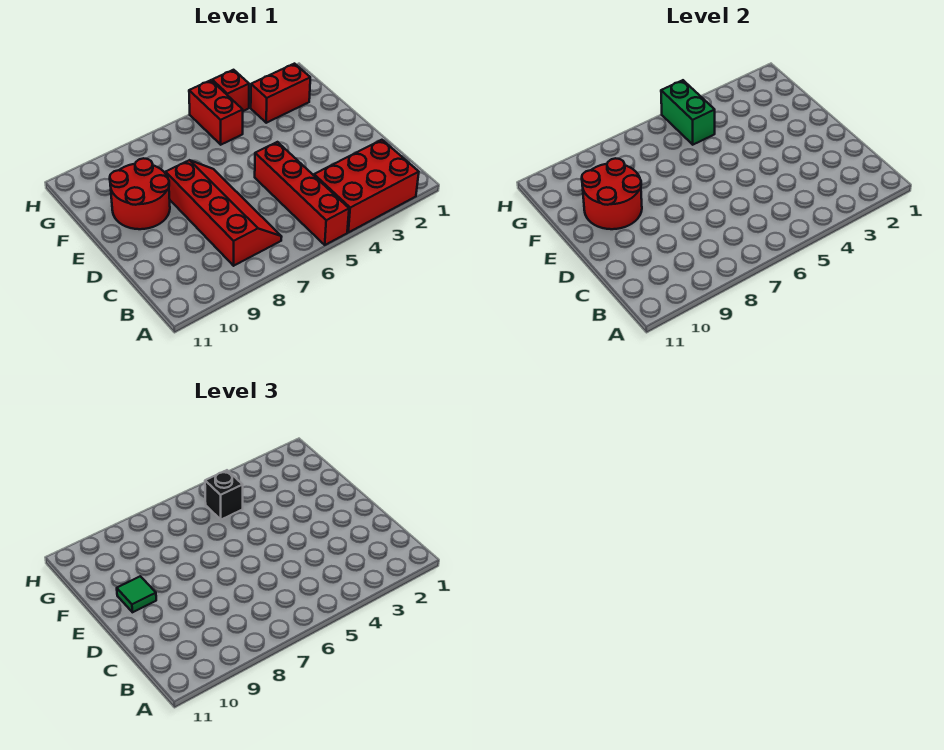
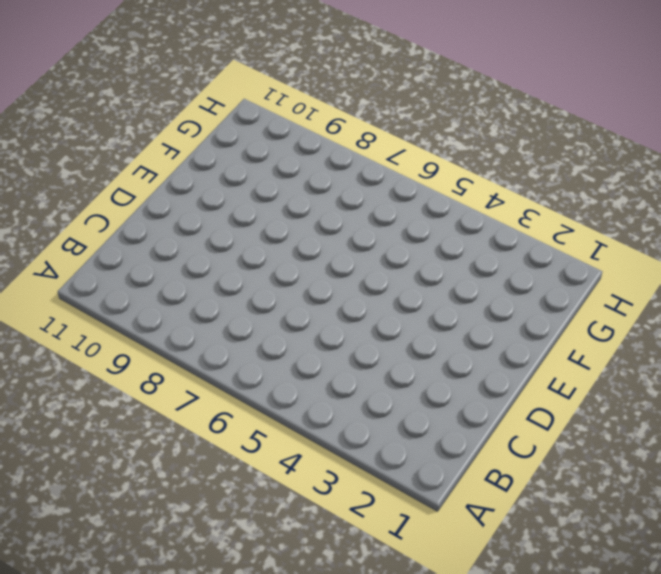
none -> red 2x3 brick [314,140,419,232]
none -> red 1x4 brick [255,142,349,245]

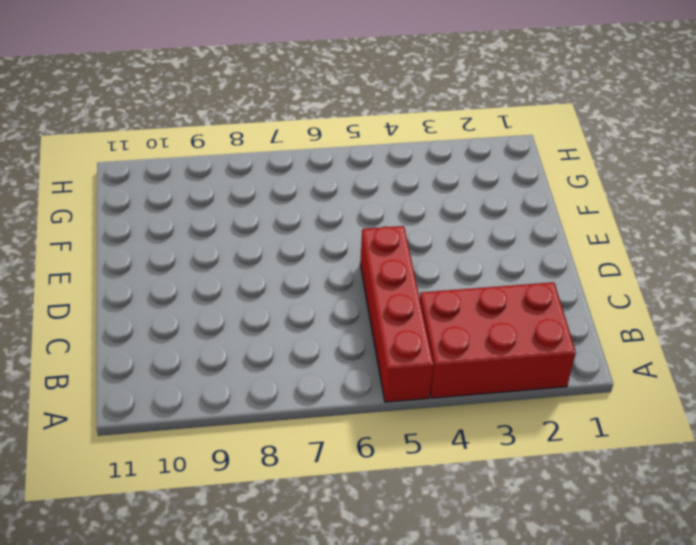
none -> red 2x4 slope [166,160,282,266]
none -> red 2x2 round brick [110,158,170,229]

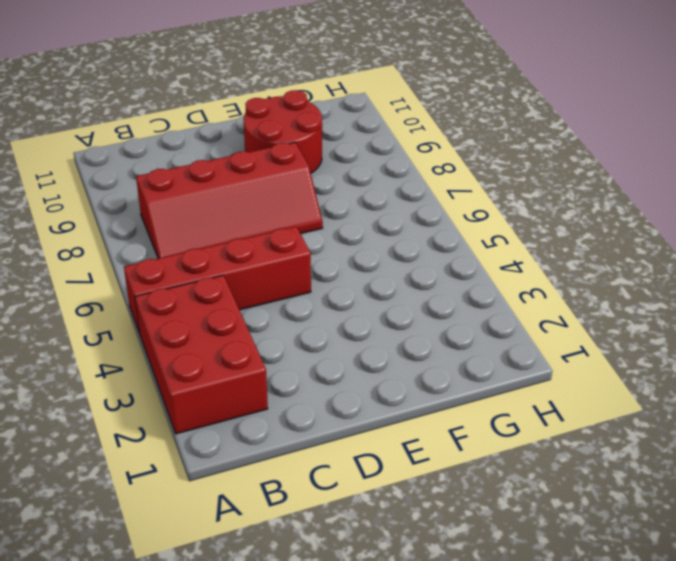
none -> red 1x2 brick [251,64,310,123]
none -> red 1x2 brick [189,80,243,145]

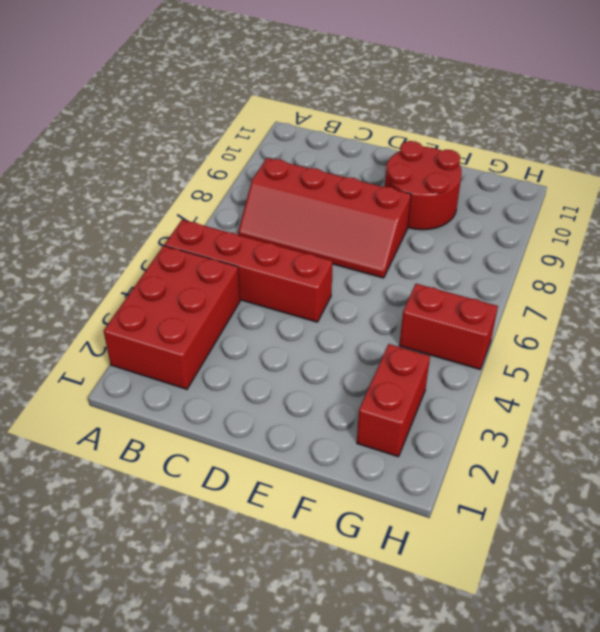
none -> red 1x1 brick [212,70,249,111]
none -> red 2x2 round brick [582,158,642,229]

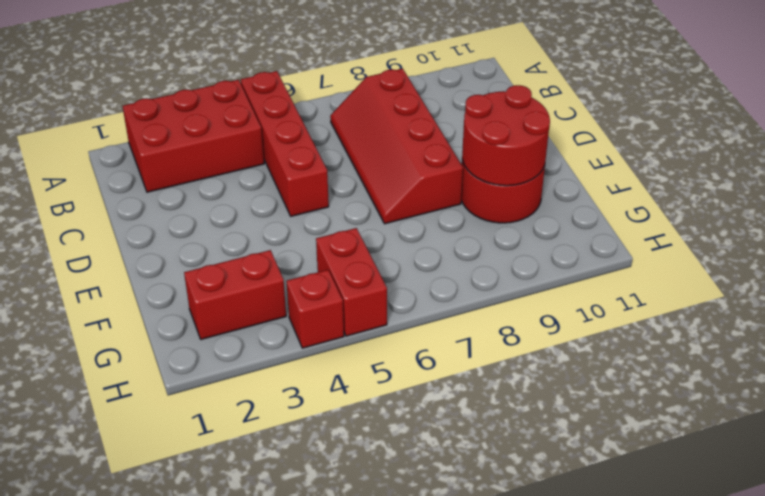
none -> green 1x2 brick [661,80,715,145]
none -> green 1x1 tile [117,576,156,612]

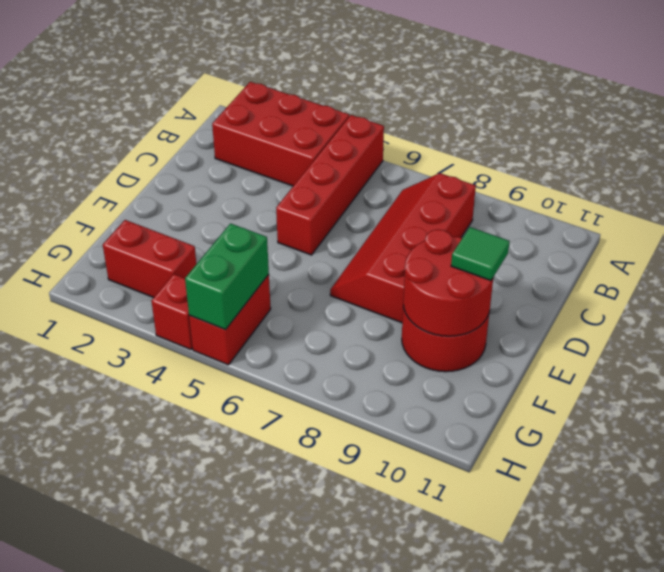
none -> black 1x1 brick [205,470,243,520]

